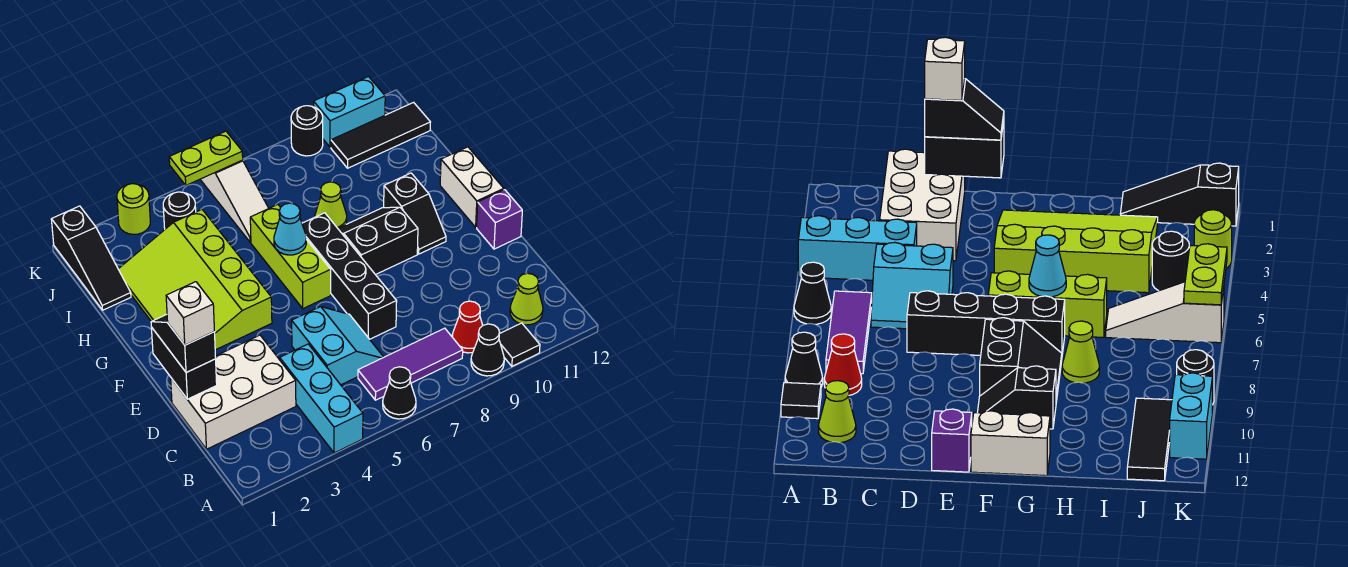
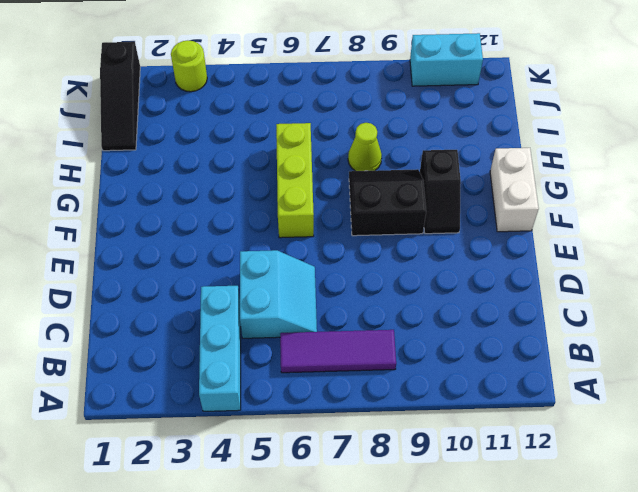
none -> black 1x1 cone [383,367,416,419]
none -> black 1x1 cone [471,324,504,376]
none -> black 1x1 tile [499,323,540,366]

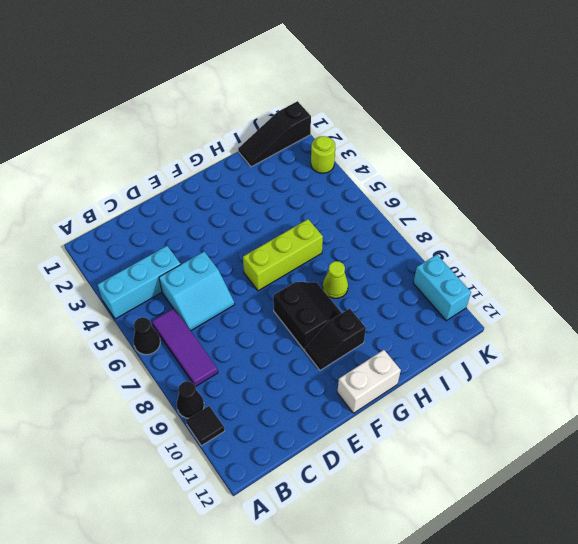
none -> red 1x1 cone [452,301,483,353]
none -> lime 1x1 cone [510,273,543,325]
none -> white 2x3 brick [171,335,296,449]

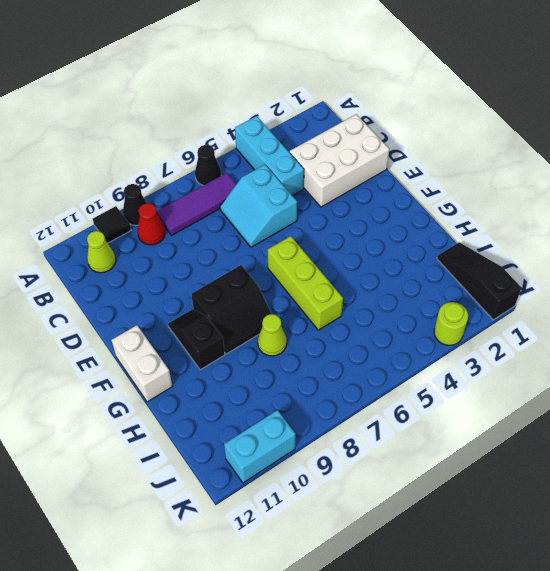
none -> black 1x4 brick [302,213,397,339]
none -> purple 1x1 brick [477,190,522,249]
none -> lime 3x4 slope [118,210,272,350]

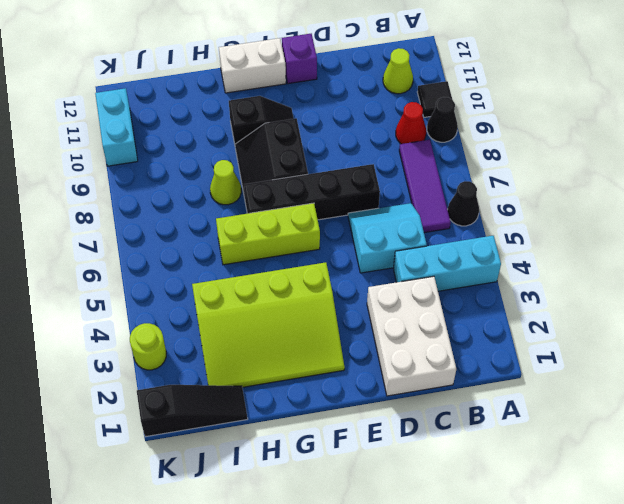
none -> white 1x3 slope [200,160,269,242]
none -> black 1x1 round brick [163,192,196,229]
none -> black 1x3 tile [331,102,430,168]

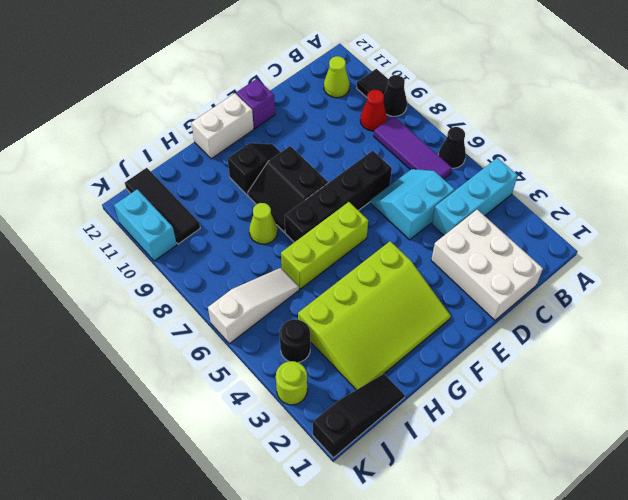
none -> black 1x1 round brick [291,106,323,156]
none -> black 1x2 brick [151,327,217,399]
none -> cyan 1x1 cone [274,203,306,255]

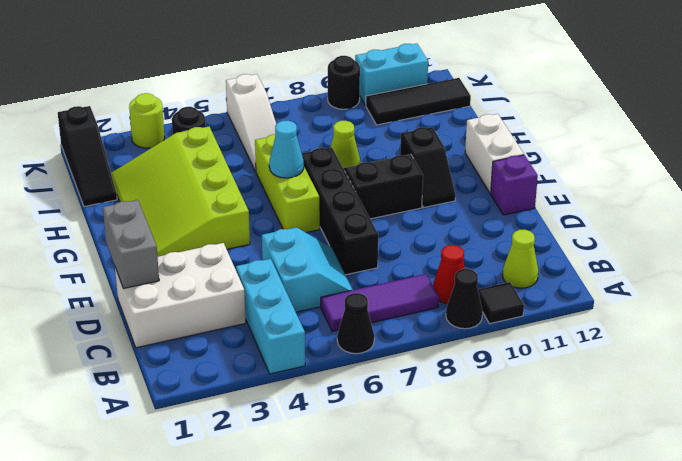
grey 1x2 brick [103,200,159,289] -> black 1x2 brick [151,327,217,399]
none -> lime 1x2 plate [169,131,243,185]
none -> black 1x2 slope [151,315,216,373]
none -> white 1x1 brick [166,282,214,345]

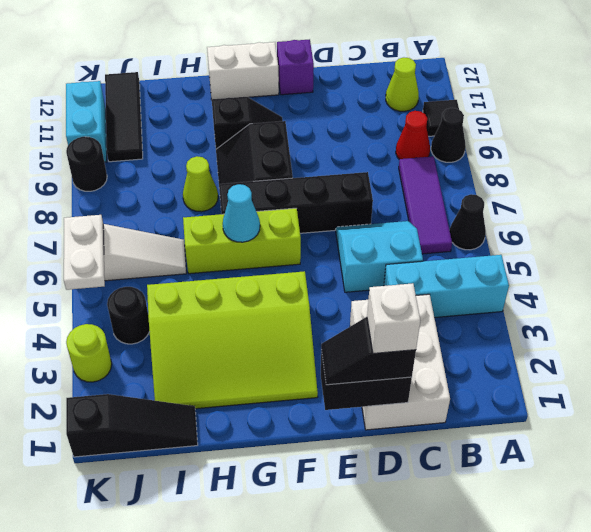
white 1x2 plate [64,215,105,290] -> lime 1x2 plate [169,131,243,185]

